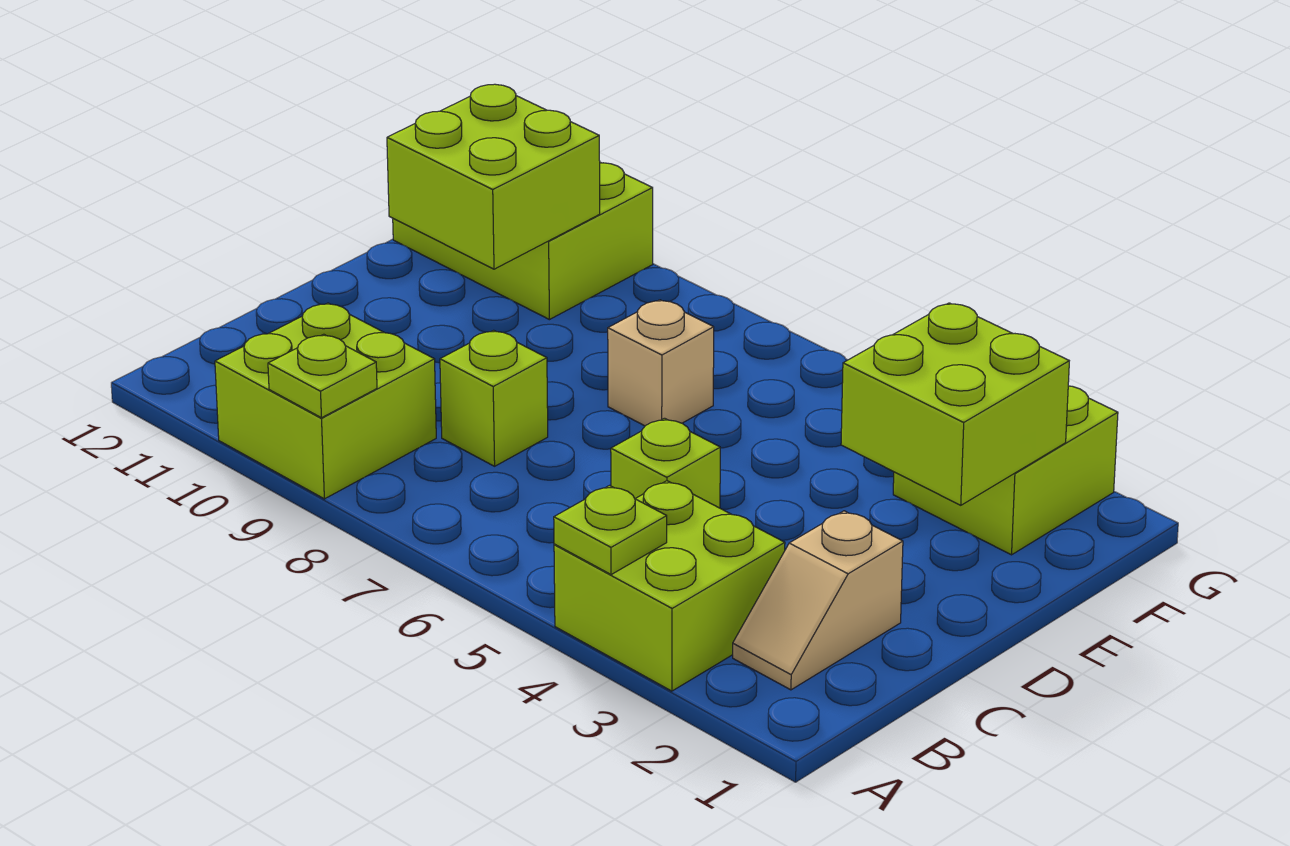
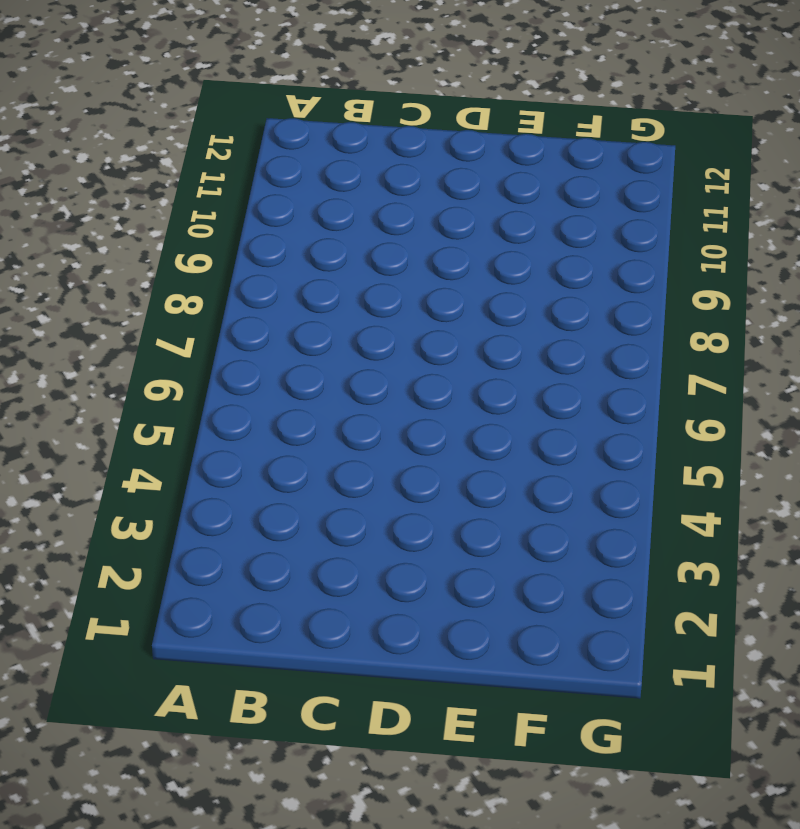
none -> lime 2x2 brick [554,481,785,691]
none -> lime 2x2 brick [215,303,436,499]
none -> tan 1x2 slope [733,511,903,690]

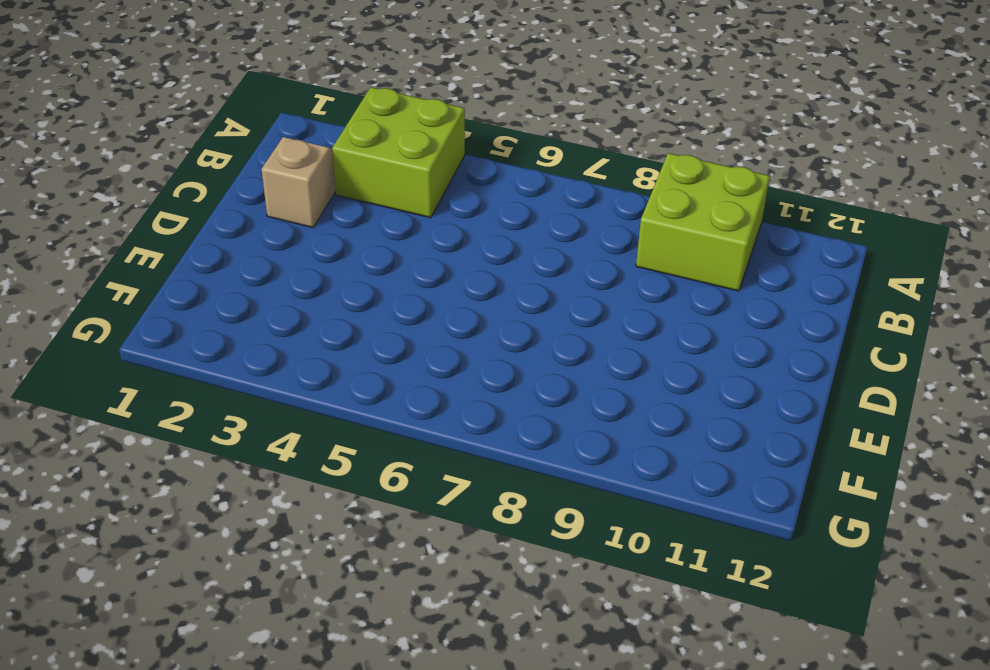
none -> lime 1x1 brick [611,418,720,508]
none -> lime 1x1 brick [440,330,548,466]
none -> tan 1x1 brick [608,300,714,426]

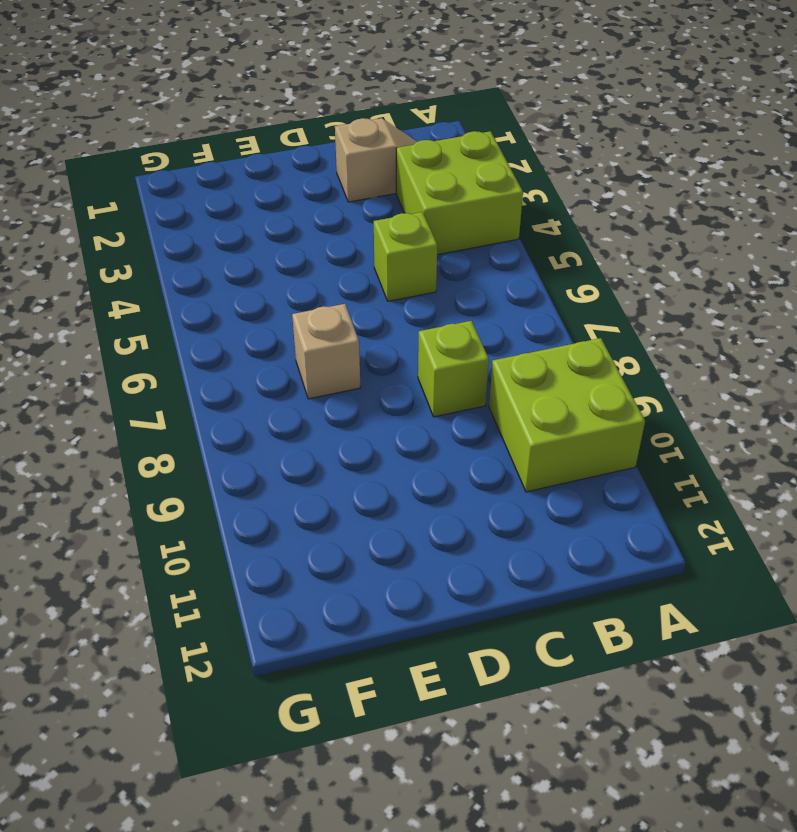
none -> lime 2x2 brick [893,386,1118,555]
none -> lime 2x3 brick [393,162,653,320]
none -> lime 1x1 plate [554,486,667,575]

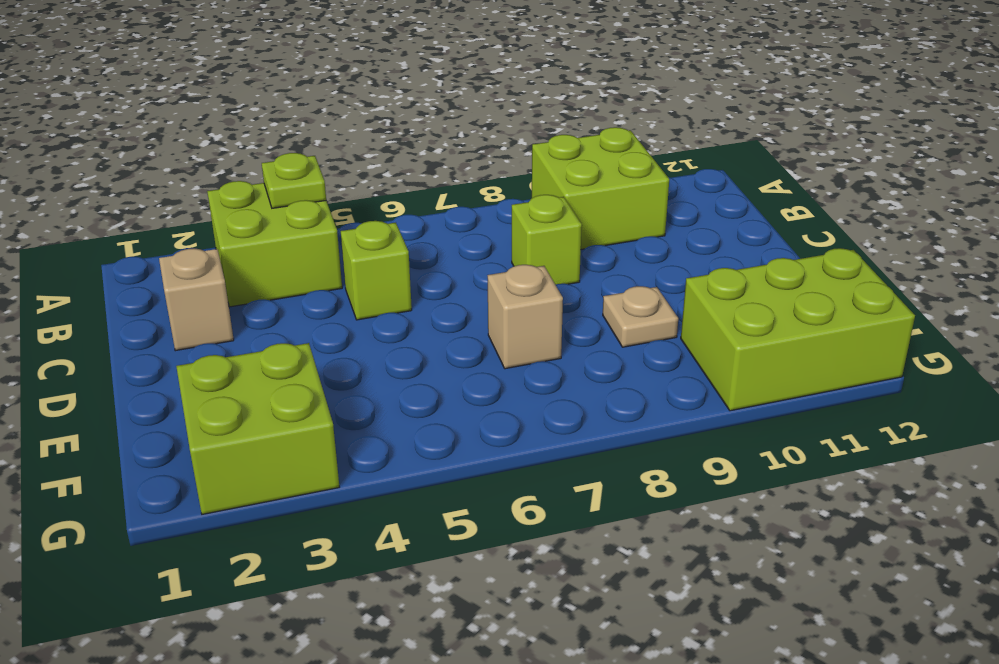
tan 1x1 plate [603,286,678,347] -> none
none -> lime 1x1 plate [268,334,377,418]
none -> lime 2x2 brick [841,303,1069,505]
none -> lime 2x2 brick [387,84,600,269]

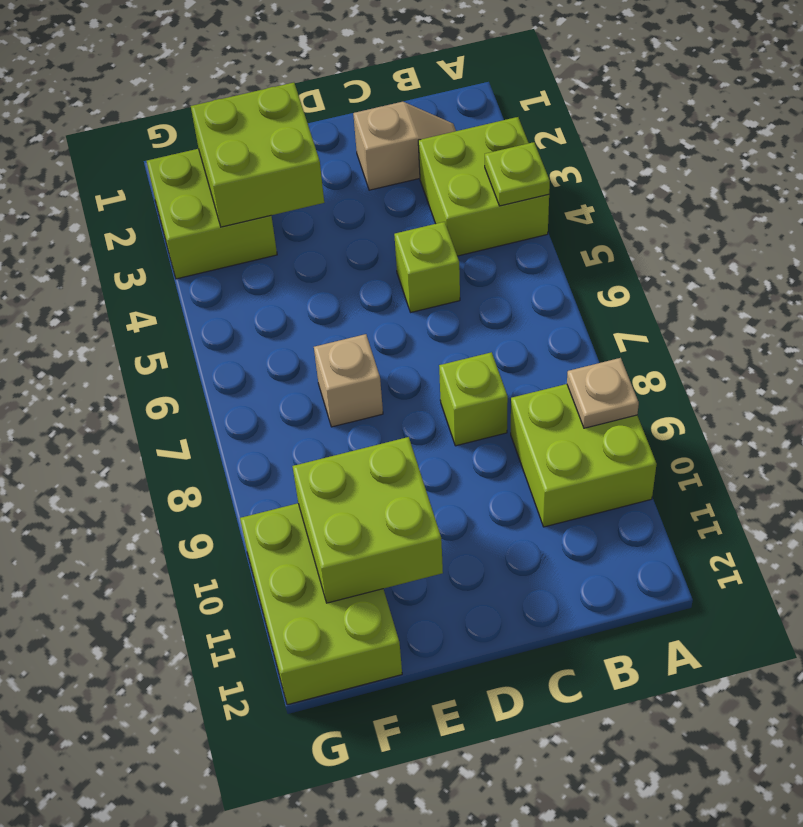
tan 1x1 plate [567,358,639,428] -> lime 1x1 plate [268,334,377,418]

